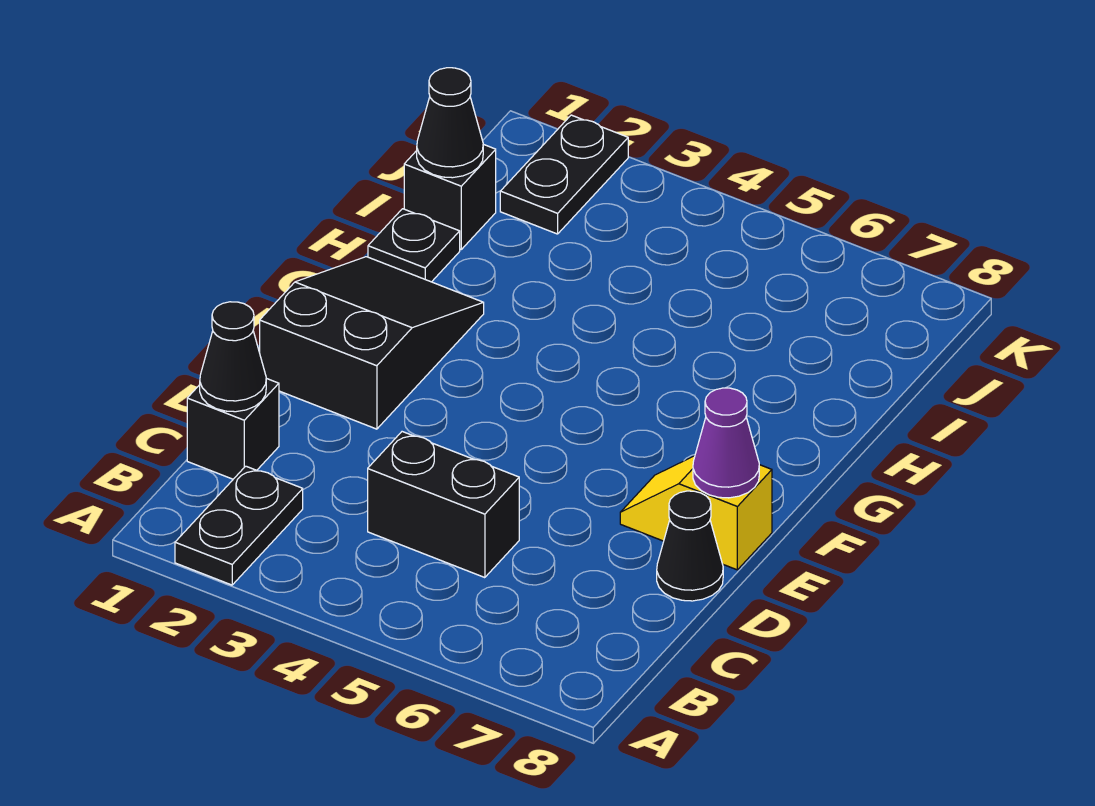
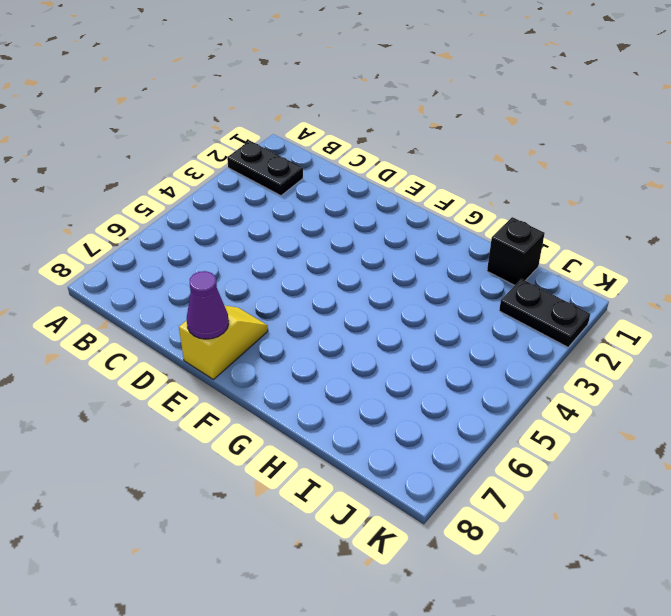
none -> black 1x1 brick [187,378,279,479]
none -> black 1x2 brick [368,432,519,578]
none -> black 1x1 cone [657,491,723,601]

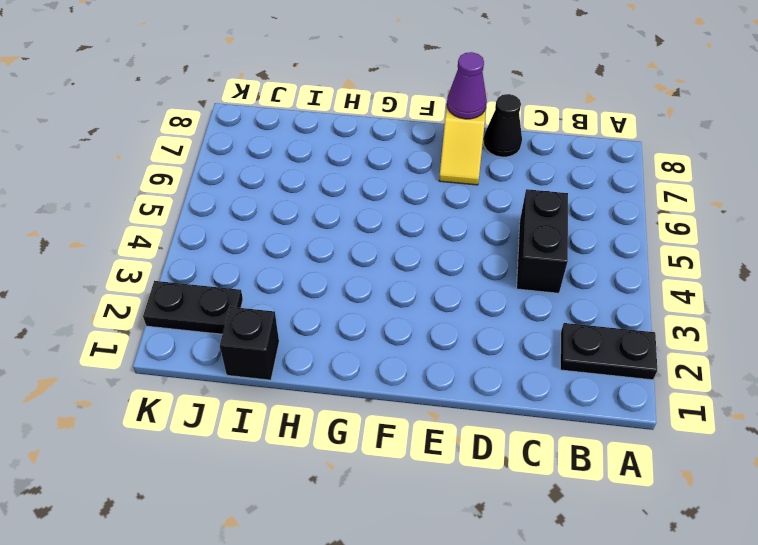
none -> black 1x1 brick [187,378,279,479]
none -> black 2x3 slope [260,257,484,429]
none -> black 1x1 plate [368,209,460,282]

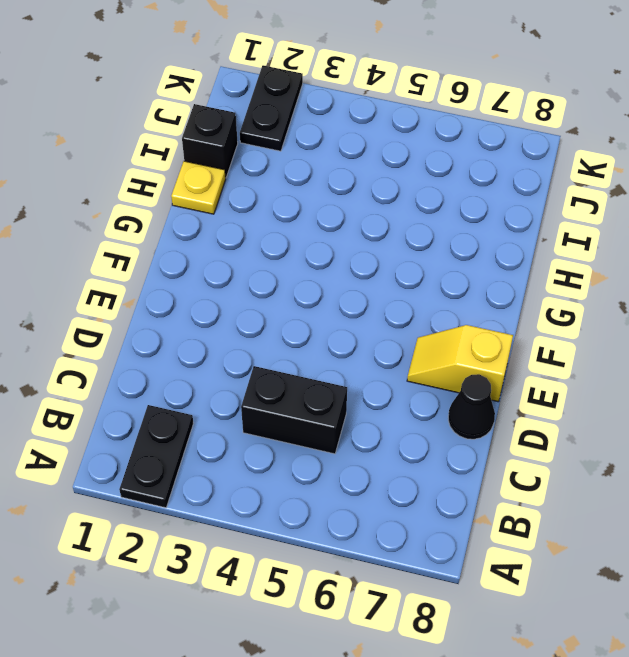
yellow 1x1 plate [171,161,226,214] -> black 1x1 plate [368,209,460,282]
none -> black 1x1 brick [187,378,279,479]
none -> black 2x3 slope [260,257,484,429]
none -> black 1x1 cone [200,302,266,412]

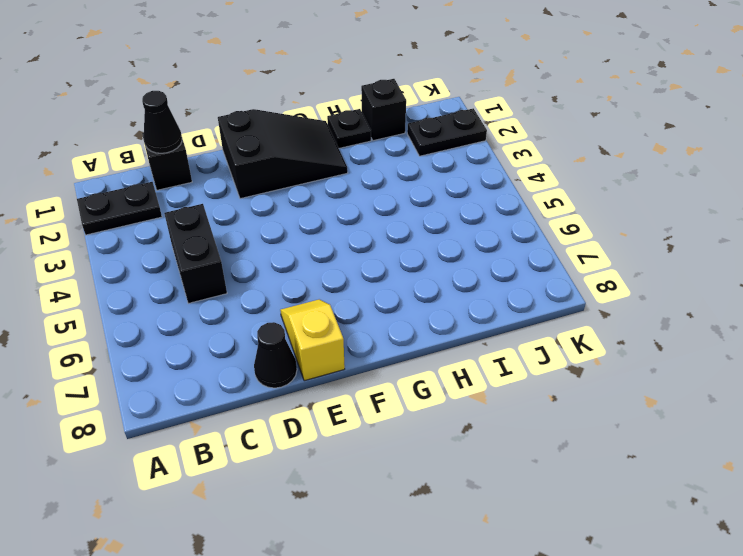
none -> purple 1x1 cone [693,388,759,498]
none -> black 1x1 cone [417,68,483,178]

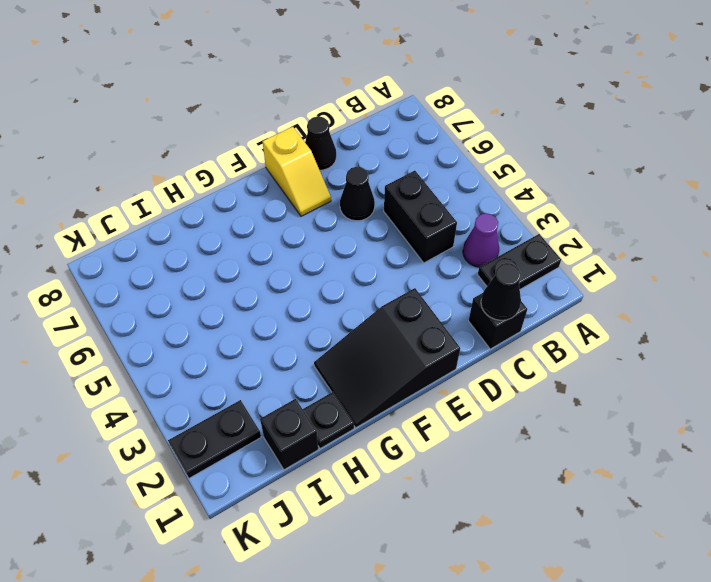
purple 1x1 cone [463,213,499,267] -> purple 1x1 cone moved to [693,388,759,498]
black 1x1 cone [340,167,375,221] -> black 1x1 cone moved to [417,68,483,178]

